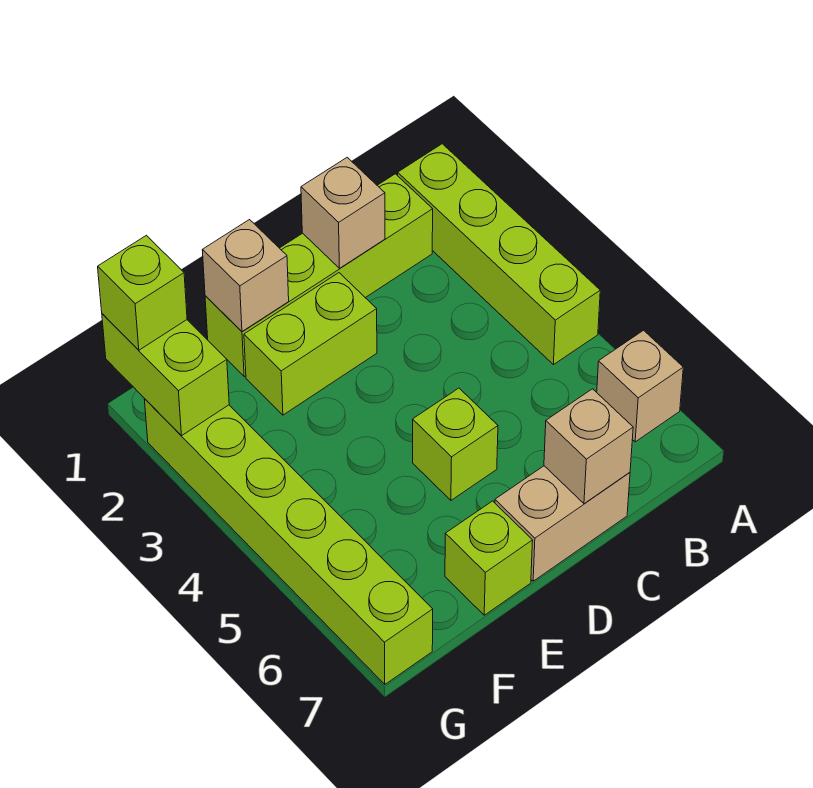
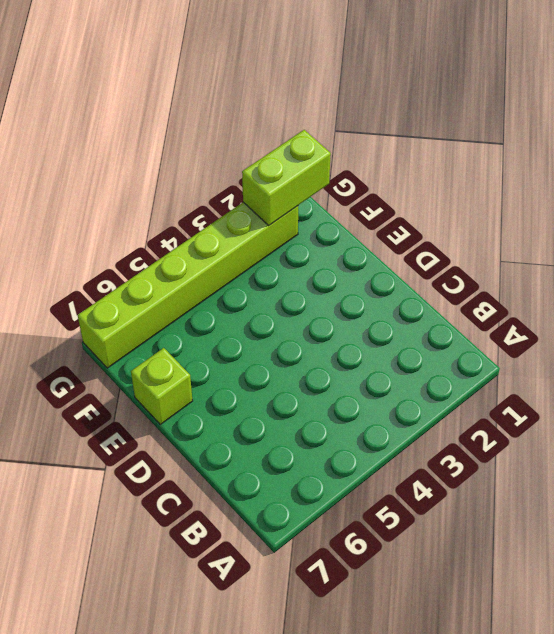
none -> lime 1x4 brick [398,144,600,365]
none -> tan 1x1 brick [597,330,683,442]
none -> lime 1x4 brick [205,174,433,376]

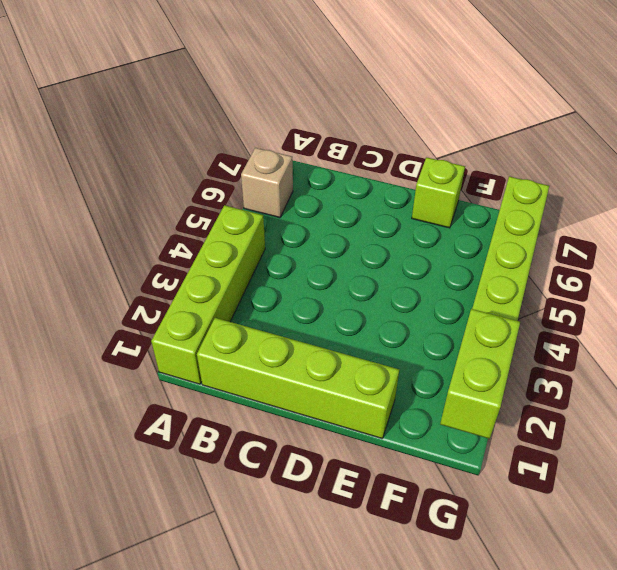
none -> tan 1x2 brick [495,466,630,581]
none -> lime 1x2 brick [244,273,377,415]
none -> lime 1x1 brick [413,388,498,500]

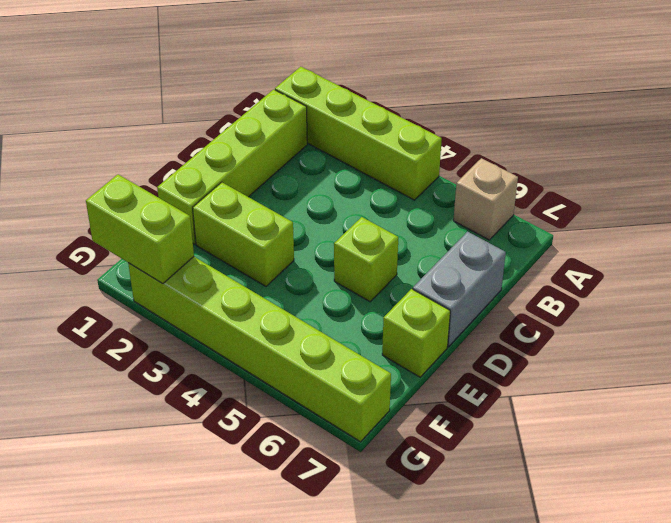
grey 1x2 brick [413,231,506,347] -> tan 1x2 brick [495,466,630,581]
lime 1x2 brick [193,182,294,286] -> lime 1x2 brick turned to [244,273,377,415]
none -> tan 1x1 brick [301,158,385,268]
none -> tan 1x1 brick [544,389,633,504]
none -> tan 1x1 brick [202,220,289,331]

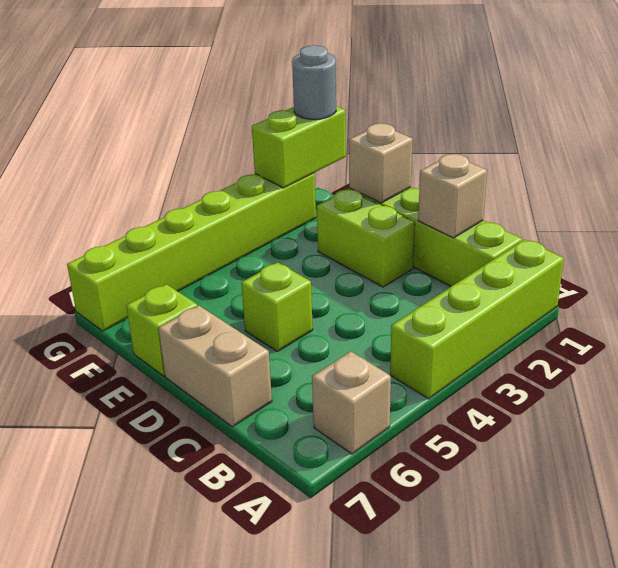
grey 1x1 round brick [292,45,336,119] -> lime 1x1 brick [98,235,187,350]
none -> tan 1x1 brick [544,389,633,504]

